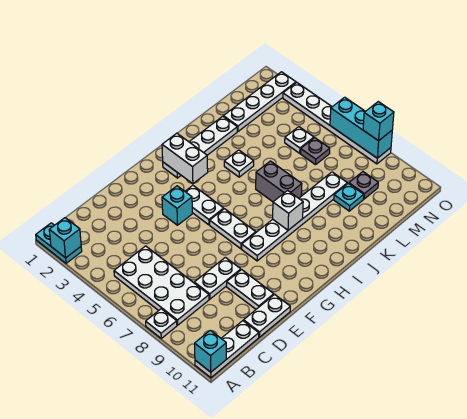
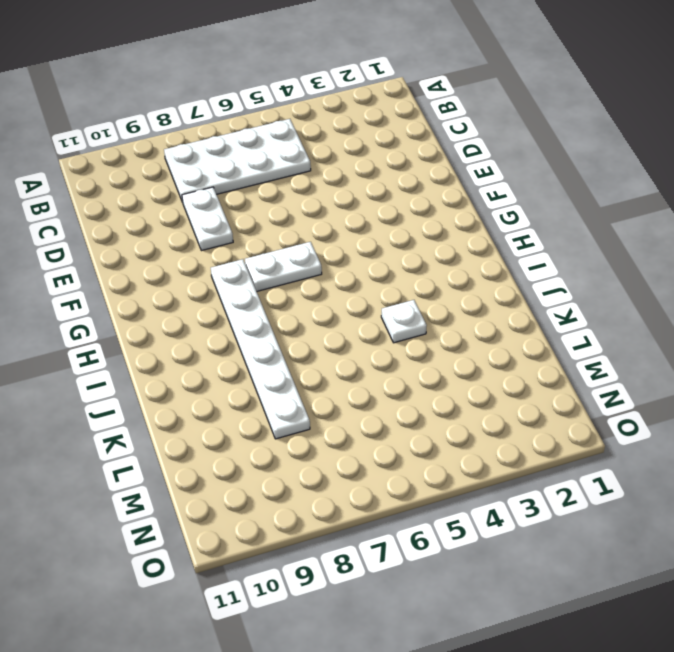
none -> cyan 1x2 plate [36,223,82,263]
none -> white 1x1 plate [146,309,177,338]
none -> white 1x3 plate [195,321,259,378]

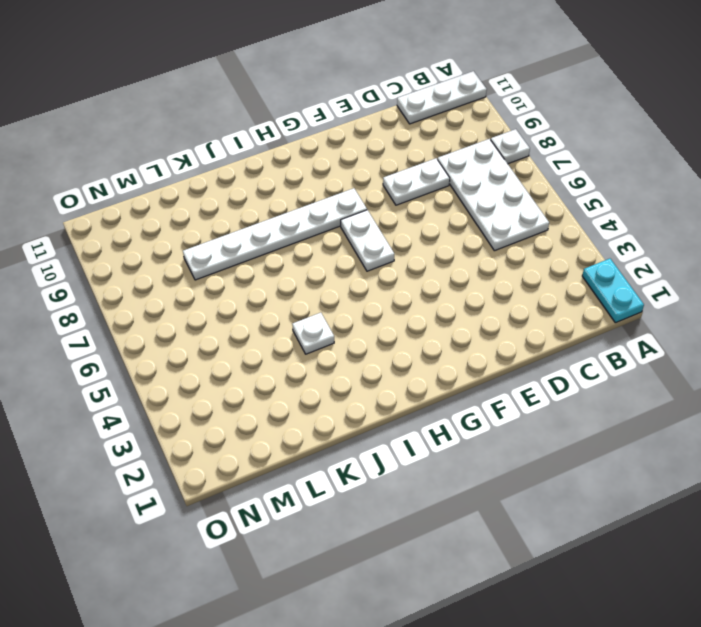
none -> white 1x2 plate [244,294,290,337]
none -> white 1x2 plate [227,270,274,309]
none -> cyan 1x1 brick [162,186,192,225]

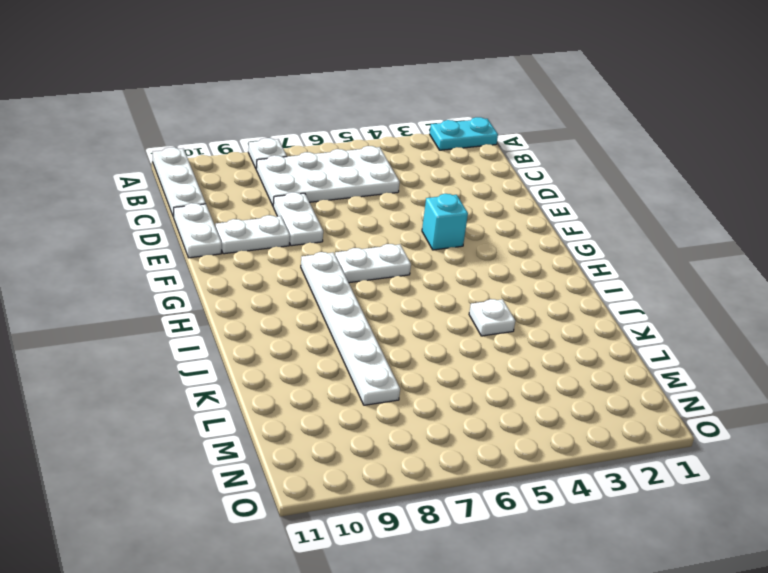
none -> white 1x2 plate [185,186,224,225]
none -> white 1x4 plate [163,116,237,178]
none -> grey 1x2 brick [256,161,302,202]

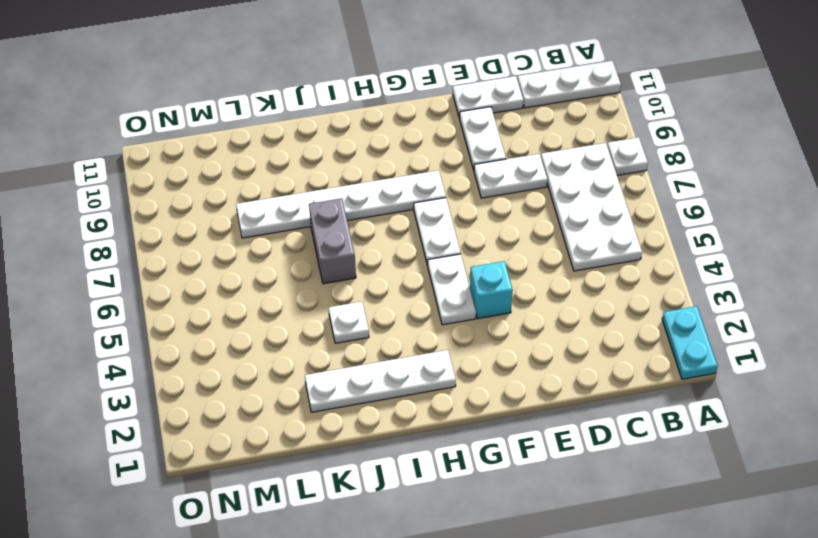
none -> white 1x4 plate [223,72,296,131]
none -> cyan 1x1 plate [334,183,364,211]
none -> white 1x1 plate [285,127,314,153]

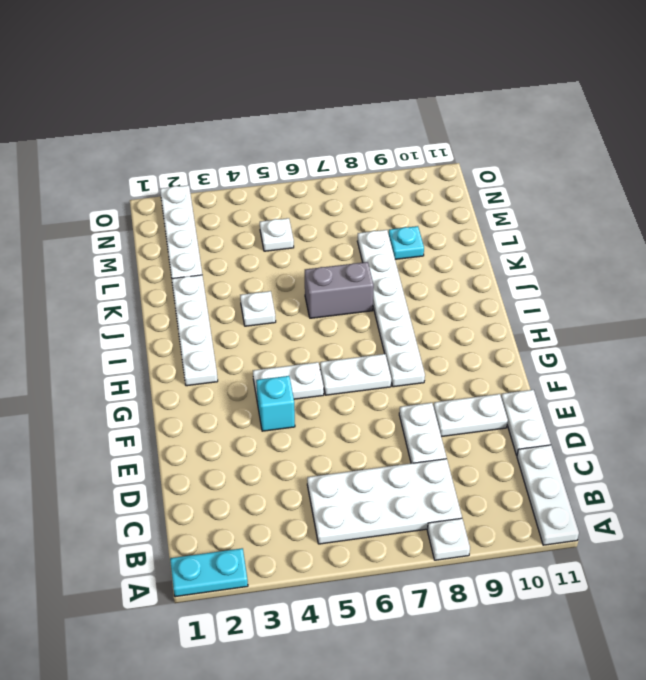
none -> grey 1x1 plate [301,138,330,165]
none -> grey 1x1 plate [349,172,378,199]
none -> white 1x6 plate [283,83,391,164]

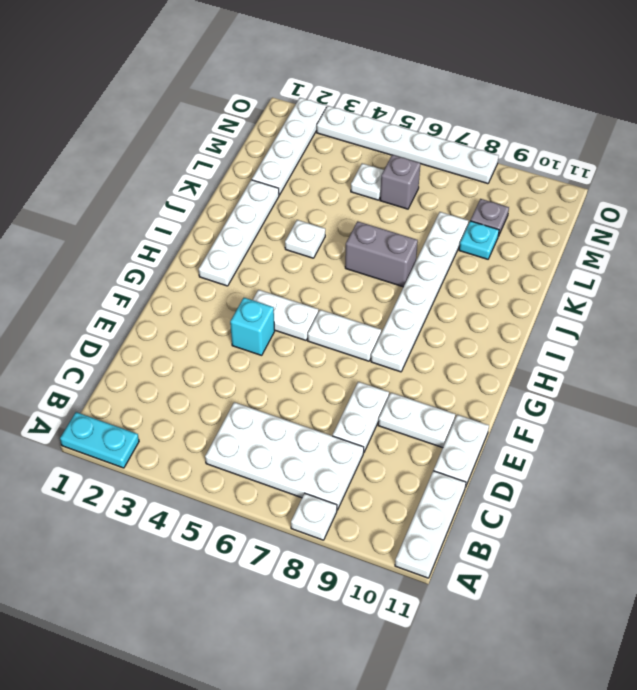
grey 1x1 brick [380,155,420,209] -> grey 1x1 plate [301,138,330,165]
none -> cyan 1x1 brick [49,218,81,258]
none -> cyan 1x1 brick [195,330,226,372]
none -> white 1x2 brick [162,133,208,184]

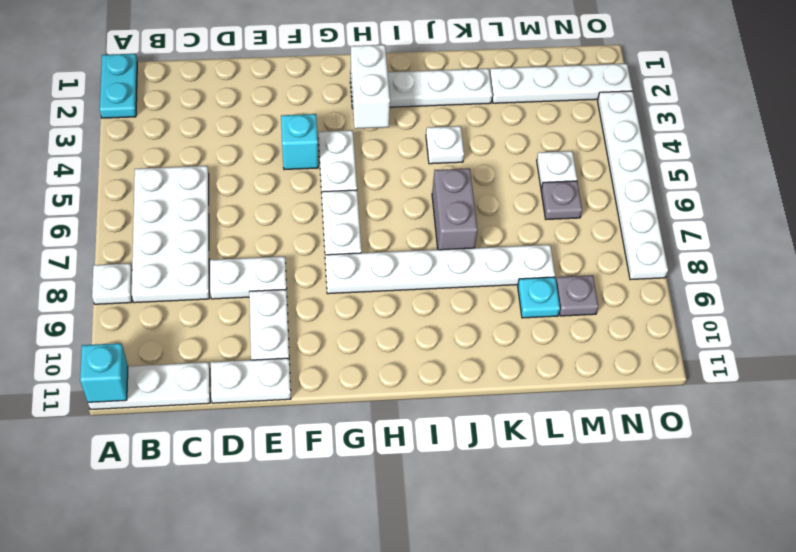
none -> cyan 1x1 brick [49,218,81,258]
none -> white 1x1 brick [273,191,303,230]
none -> cyan 1x3 brick [330,97,392,158]

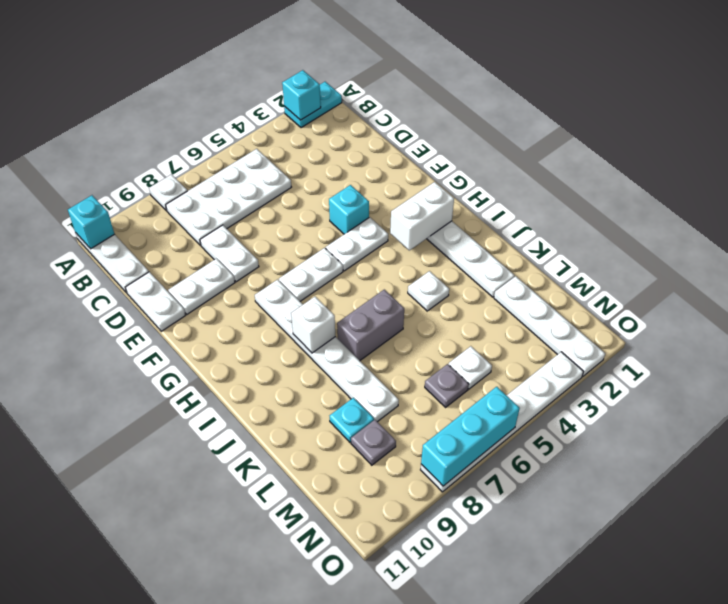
none -> cyan 1x1 brick [363,102,394,141]

